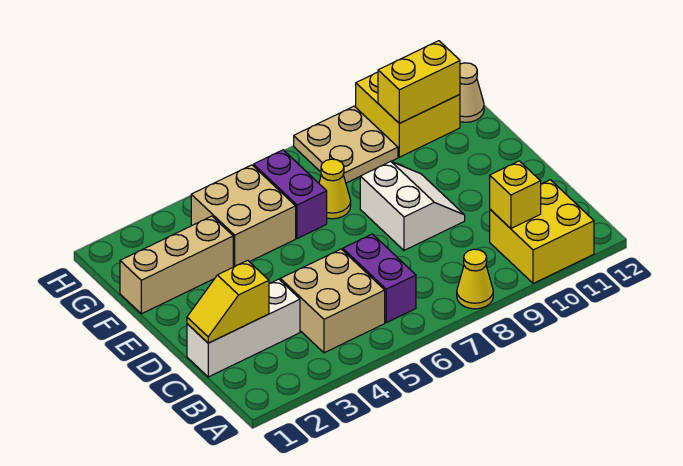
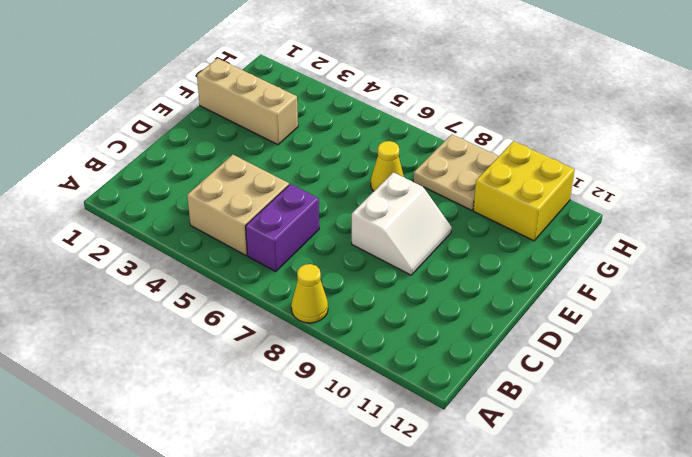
none -> yellow 2x2 brick [490,180,594,284]
none -> white 1x3 brick [187,279,300,377]
none -> tan 2x2 brick [191,165,296,267]

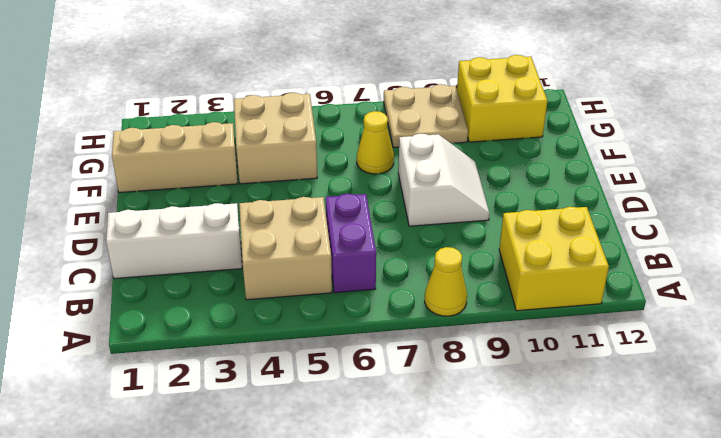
none -> purple 1x2 brick [254,150,327,238]
none -> tan 1x1 cone [460,63,484,122]
none -> yellow 1x1 brick [490,161,541,228]

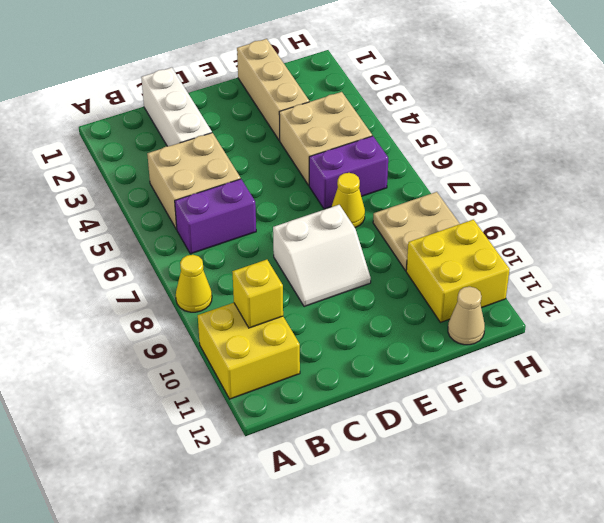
none -> yellow 1x2 slope [187,260,269,343]
none -> yellow 1x2 brick [378,41,460,123]

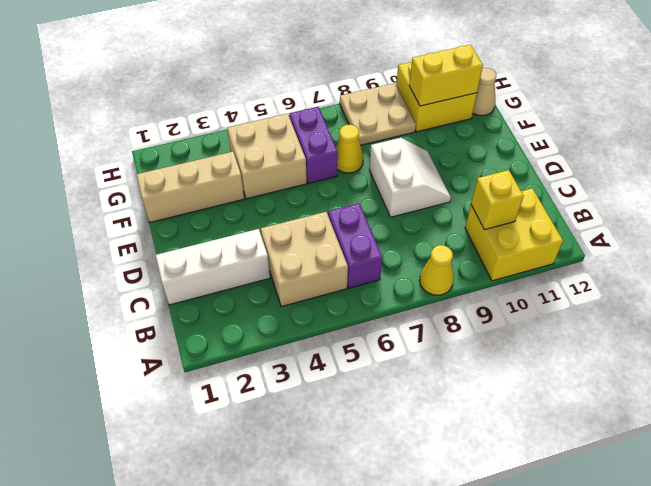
none -> yellow 1x2 slope [187,260,269,343]

